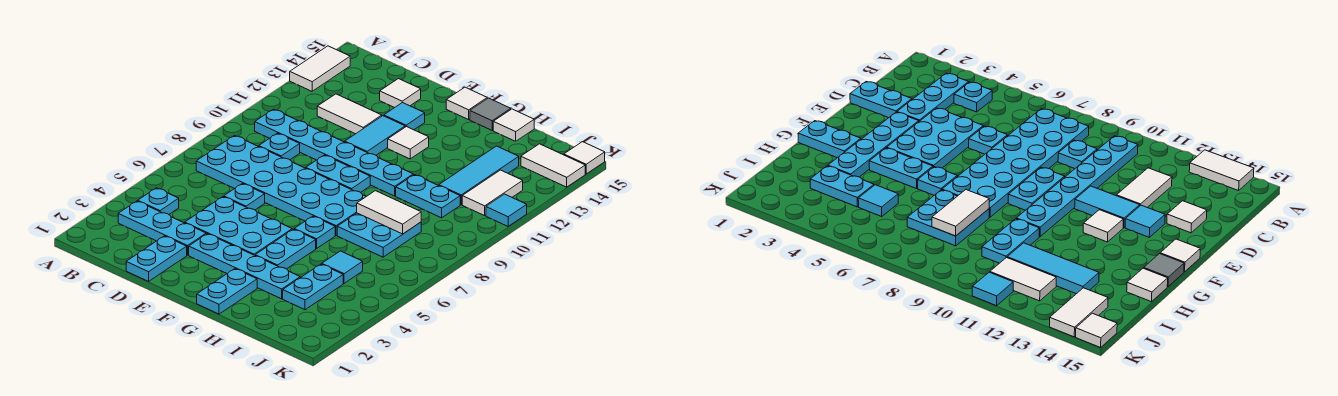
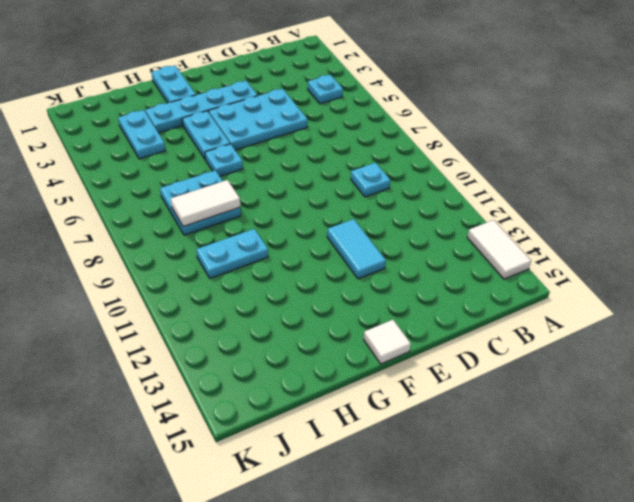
none -> cyan 1x3 plate [118,201,206,255]
none -> cyan 2x6 plate [196,136,366,235]
none -> cyan 1x6 plate [255,109,413,196]
none -> white 1x2 tile [317,94,382,134]

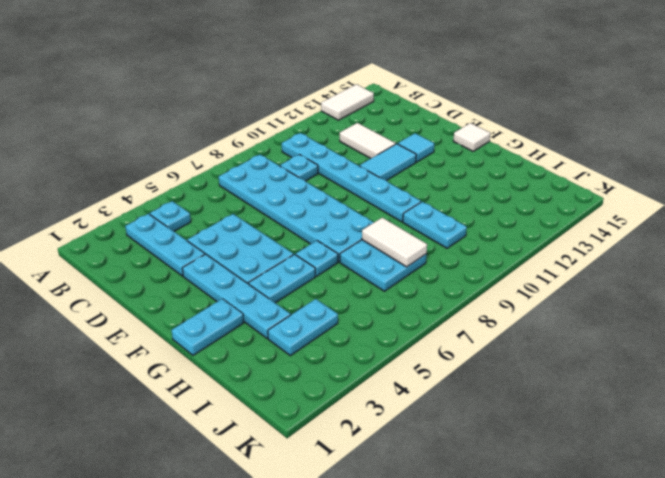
none -> cyan 1x2 plate [126,236,187,281]
none -> cyan 1x1 plate [224,184,265,210]
none -> white 1x1 tile [380,79,421,108]
none -> cyan 1x2 plate [306,155,370,193]

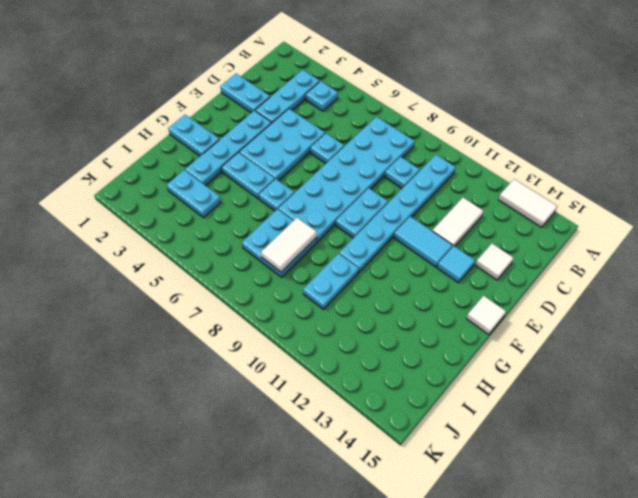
none -> white 1x1 tile [388,127,429,159]
none -> grey 1x1 tile [470,98,511,130]
none -> white 1x1 tile [493,109,534,141]
none -> cyan 1x1 tile [322,251,363,283]

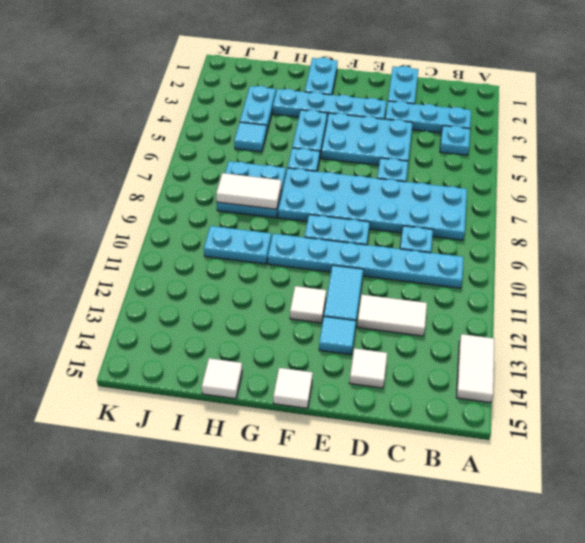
none -> grey 1x1 tile [470,98,511,130]
none -> cyan 1x3 tile [439,146,519,205]
none -> white 1x2 tile [462,170,523,216]
none -> white 1x2 tile [521,144,585,187]

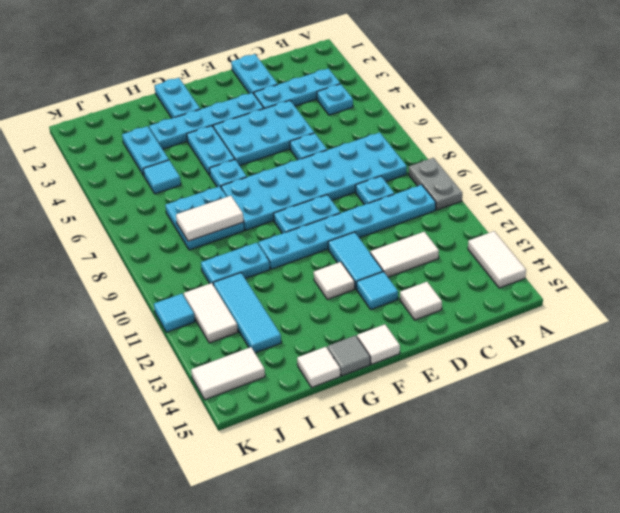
grey 1x2 plate [409,158,462,210] -> none
none -> white 1x1 tile [564,142,605,174]

